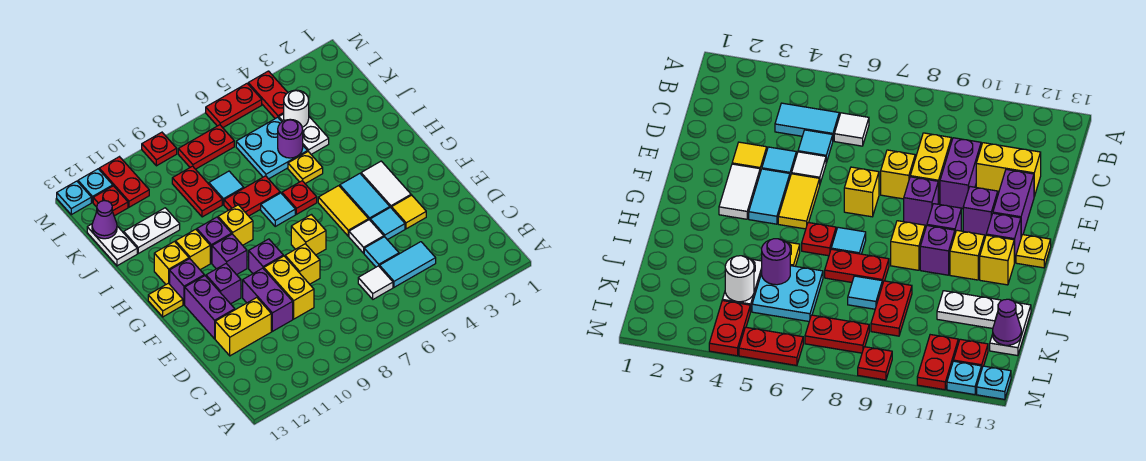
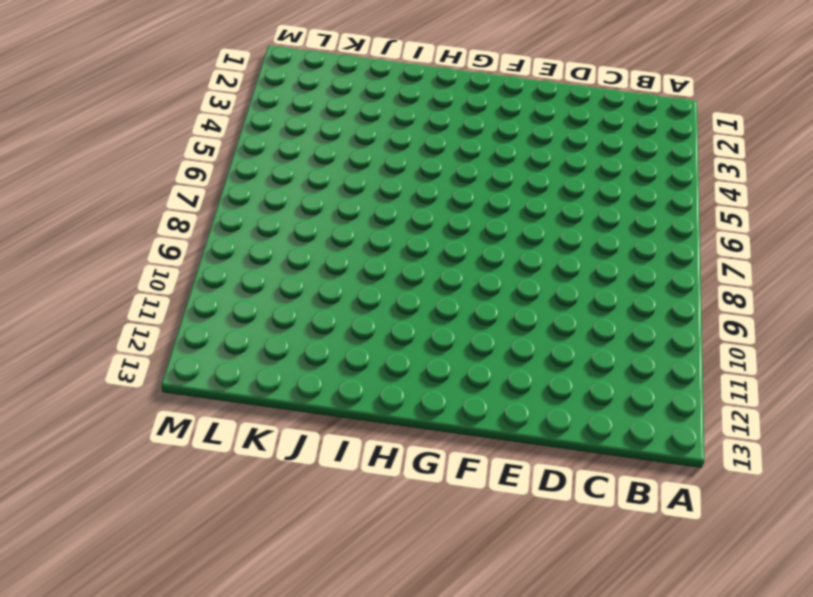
none -> cyan 1x2 tile [380,242,436,287]
none -> white 1x1 tile [358,266,393,299]
none -> cyan 1x1 tile [364,237,399,267]
none -> yellow 1x2 brick [264,256,314,319]

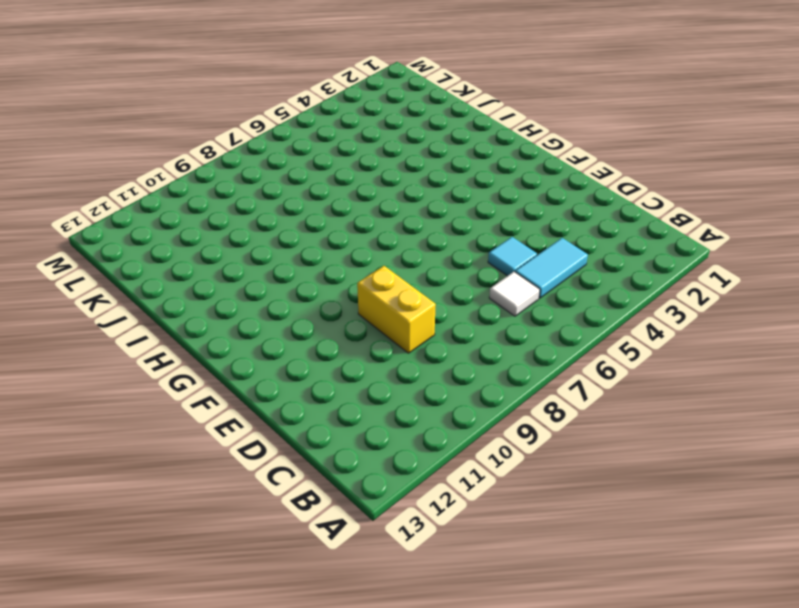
none -> purple 1x2 brick [243,268,293,331]
none -> yellow 1x2 brick [215,298,271,356]
none -> yellow 1x1 tile [392,195,426,229]
none -> cyan 1x1 tile [370,208,405,240]

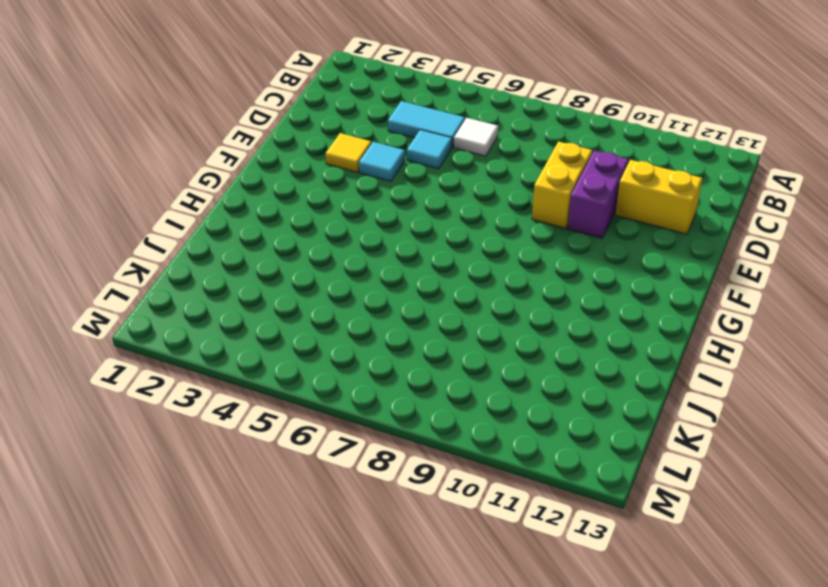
none -> white 1x1 tile [349,220,384,253]
none -> yellow 1x1 brick [285,244,320,284]
none -> purple 1x2 brick [185,276,235,339]
none -> white 1x2 tile [361,161,411,208]

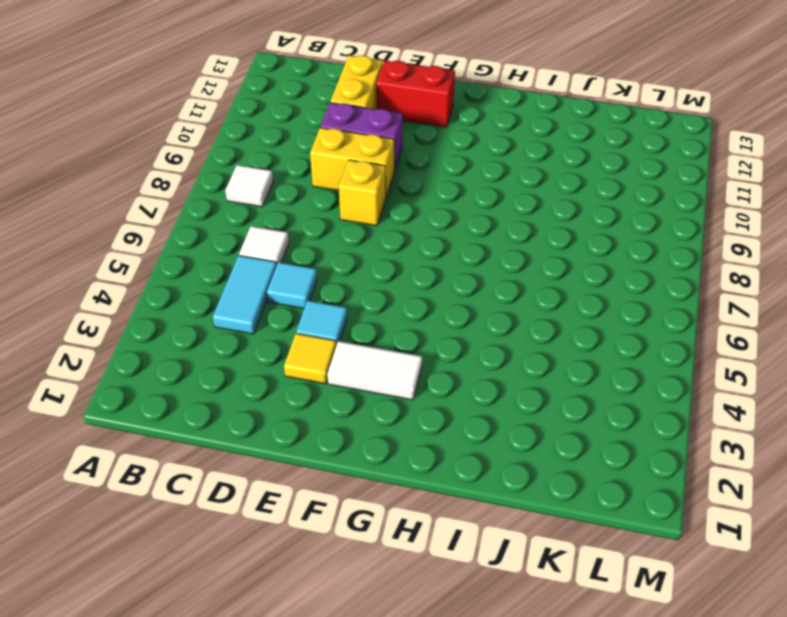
white 1x1 tile [225,165,273,207] -> white 1x1 tile moved to [349,220,384,253]
red 1x2 brick [376,61,455,127] -> purple 1x2 brick [185,276,235,339]
none -> cyan 1x2 tile [340,174,390,220]
none -> yellow 1x2 tile [318,186,369,236]
none -> yellow 1x1 brick [291,215,326,255]
none -> purple 1x1 brick [249,239,283,273]

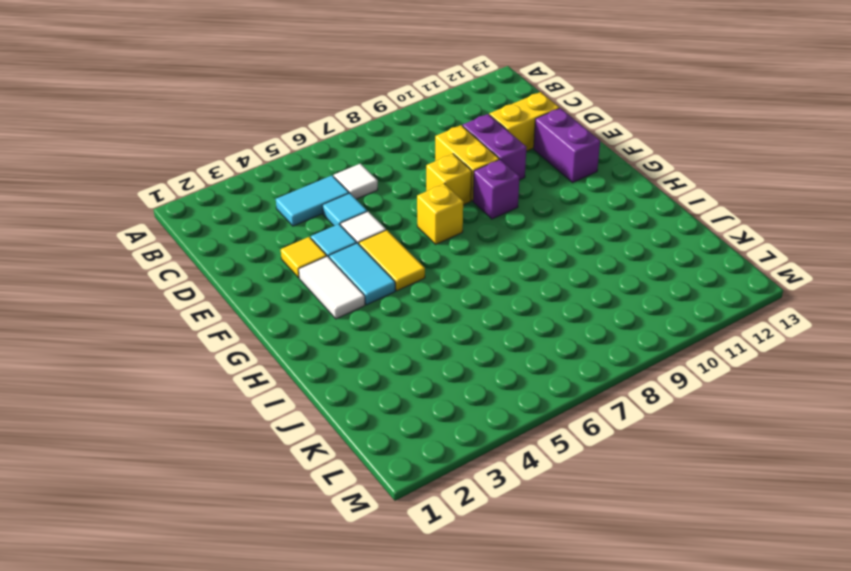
none -> purple 1x1 brick [206,263,241,304]
none -> purple 1x1 brick [212,234,247,275]
none -> purple 1x1 brick [170,259,204,305]
none -> yellow 1x1 plate [148,283,183,317]

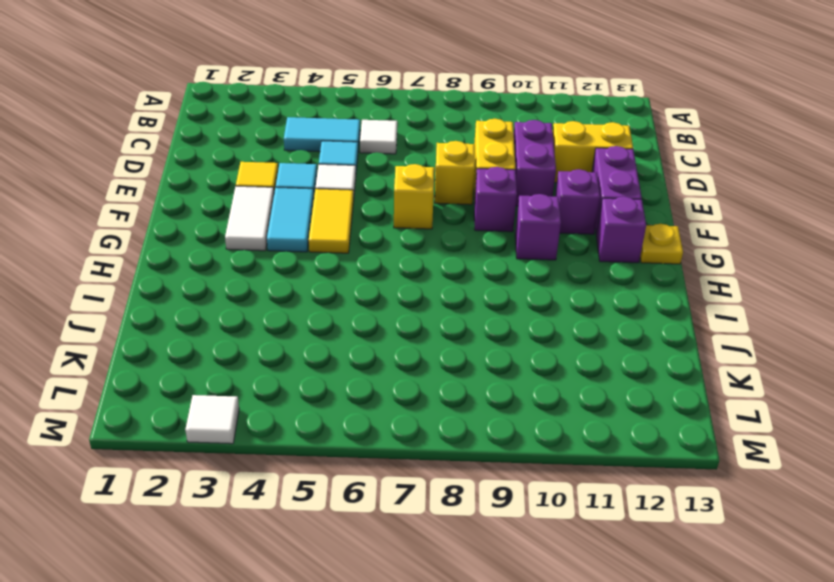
white 1x1 tile [185,395,239,444] -> none
none -> red 1x1 plate [282,181,317,214]
none -> cyan 1x1 tile [261,193,295,226]
none -> yellow 1x1 brick [218,205,253,245]
none -> purple 1x1 brick [197,217,232,263]

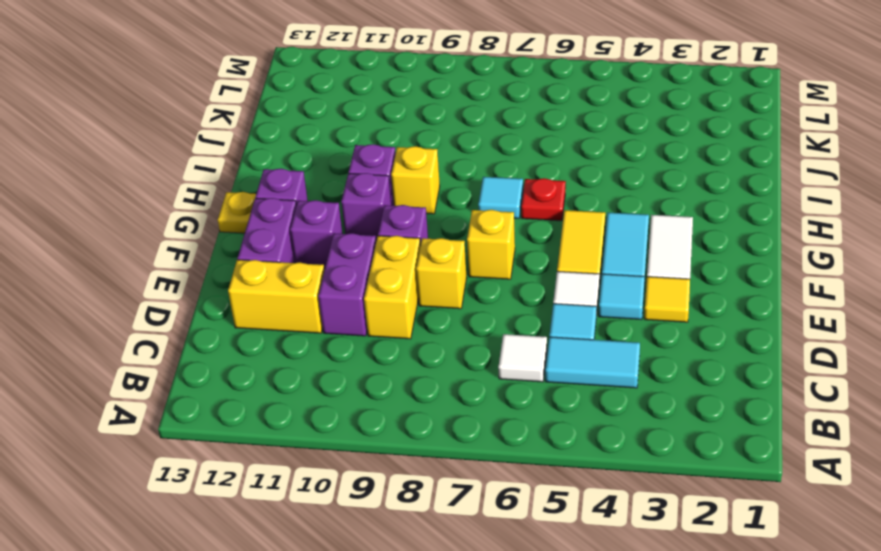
none -> yellow 1x1 brick [176,229,210,270]
none -> yellow 1x1 brick [154,242,189,284]
none -> yellow 1x1 plate [288,152,323,184]
none -> red 1x2 plate [224,176,280,216]

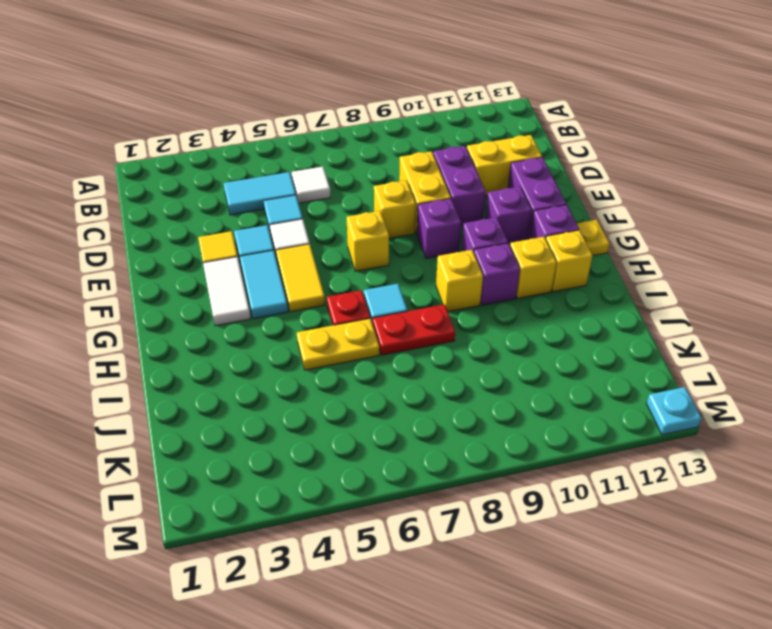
yellow 1x2 plate [297,318,379,370] -> yellow 1x1 plate [288,152,323,184]
none -> white 1x2 plate [279,114,329,154]
none -> cyan 2x2 plate [236,117,308,179]
none -> cyan 1x1 tile [209,171,244,205]
none -> red 1x2 plate [172,166,222,217]

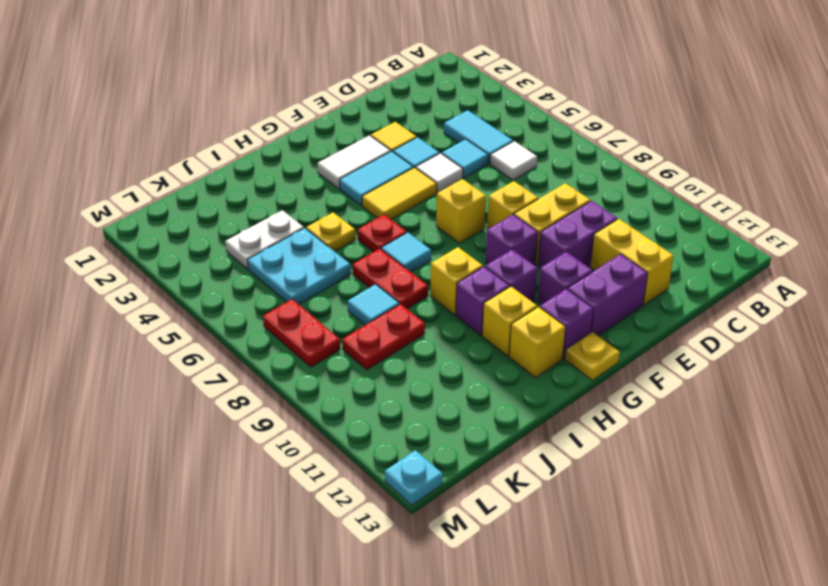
none -> white 1x2 plate [124,208,180,253]
none -> white 1x2 plate [87,224,137,266]
none -> red 1x2 plate [248,71,288,119]
none -> red 1x2 plate [99,157,149,207]

